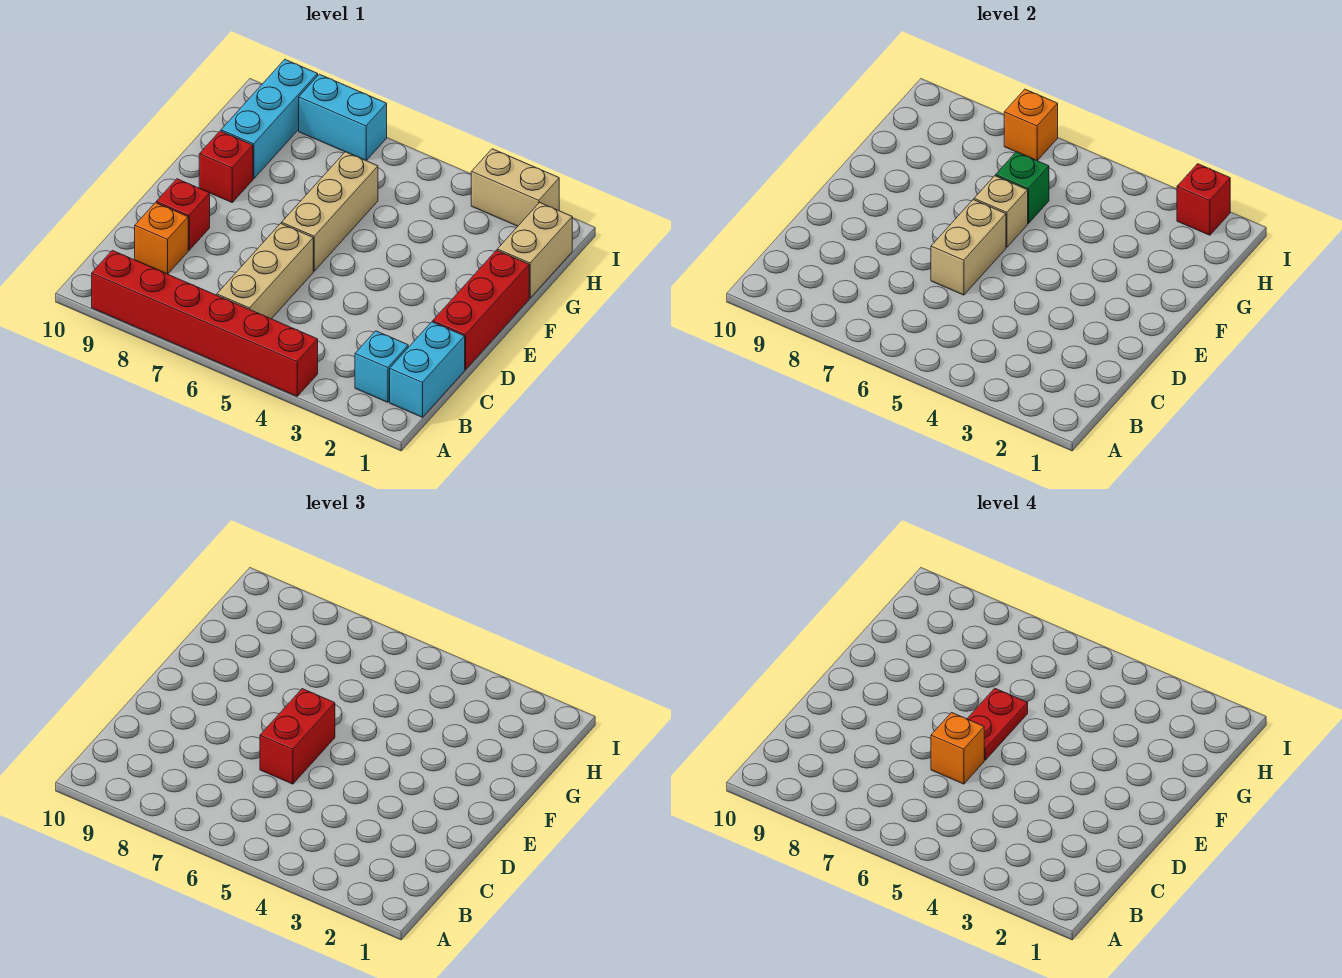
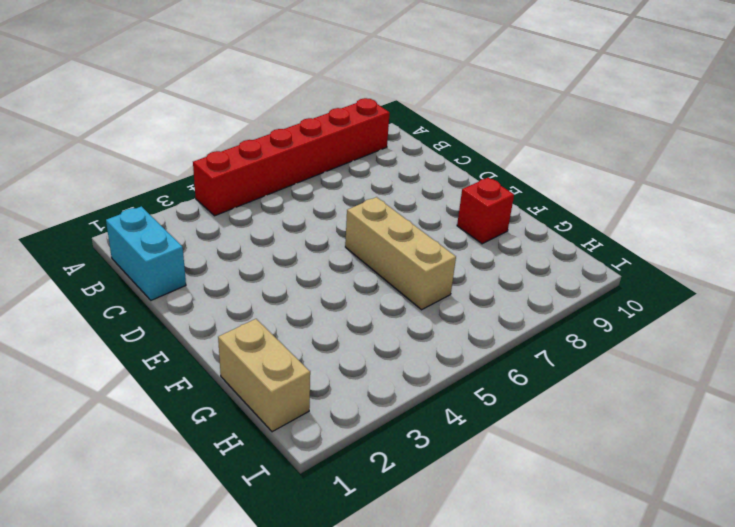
none -> cyan 1x1 brick [355,331,408,402]
none -> tan 1x3 brick [217,223,313,319]
none -> orange 1x1 brick [135,203,188,274]

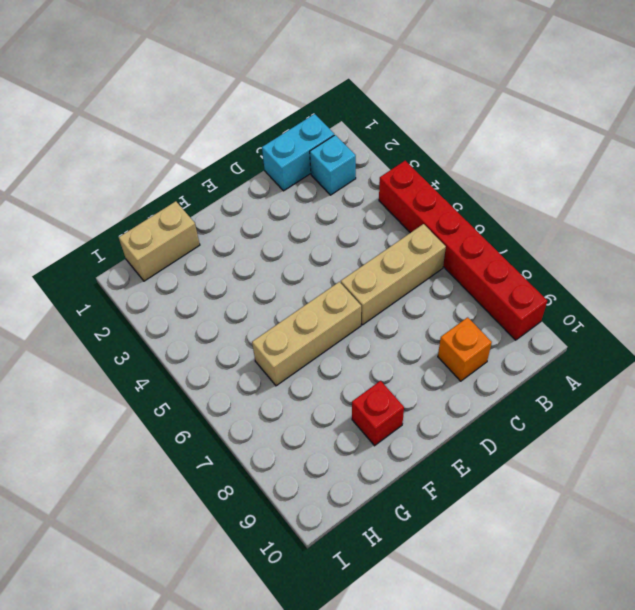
none -> red 1x3 brick [433,250,529,370]
none -> red 1x1 brick [156,179,210,250]
none -> cyan 1x3 brick [221,60,318,179]

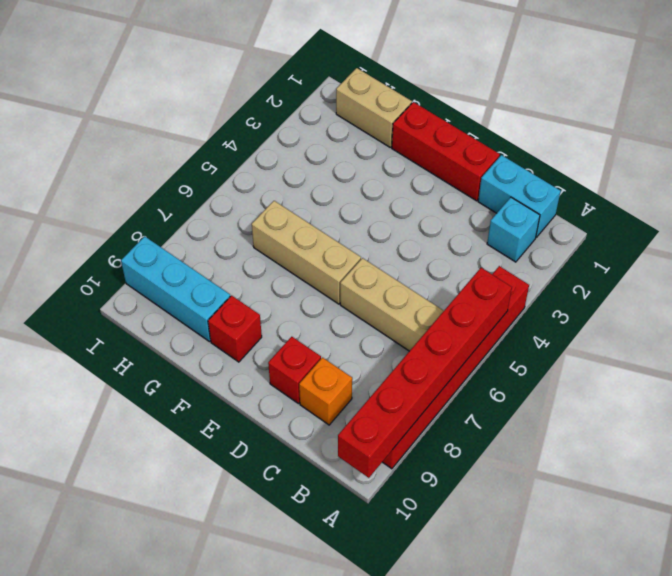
red 1x6 brick [338,268,512,478] -> none
none -> tan 1x2 brick [471,149,559,226]
none -> cyan 1x2 brick [299,74,387,161]
none -> tan 1x2 brick [931,200,1006,295]

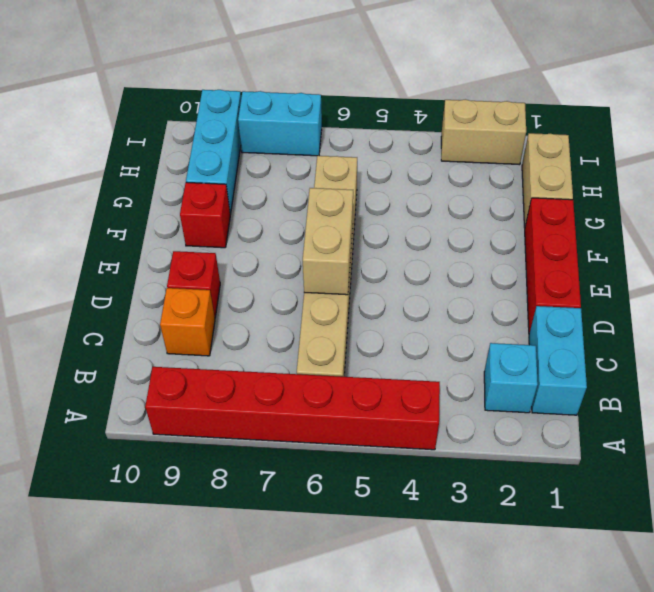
none -> tan 1x1 brick [974,176,1028,247]
none -> green 1x1 brick [996,152,1049,223]
none -> red 1x1 brick [1177,164,1230,235]

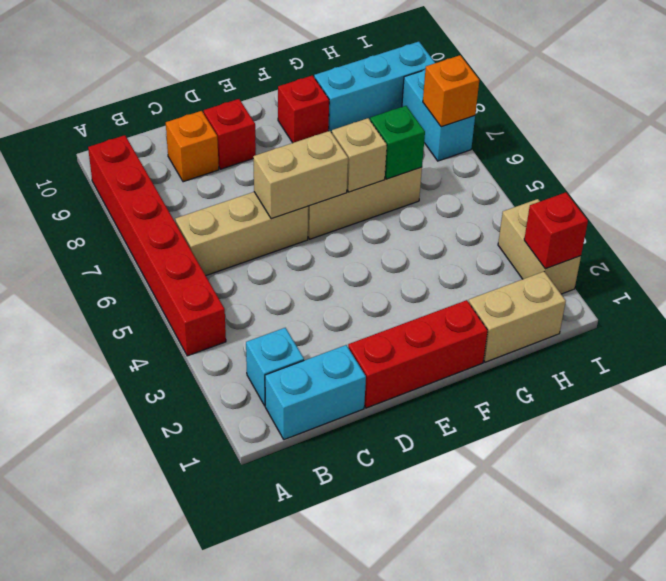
none -> red 1x2 brick [260,689,335,784]
none -> orange 1x1 brick [931,712,984,784]
none -> red 1x2 plate [967,688,1028,760]

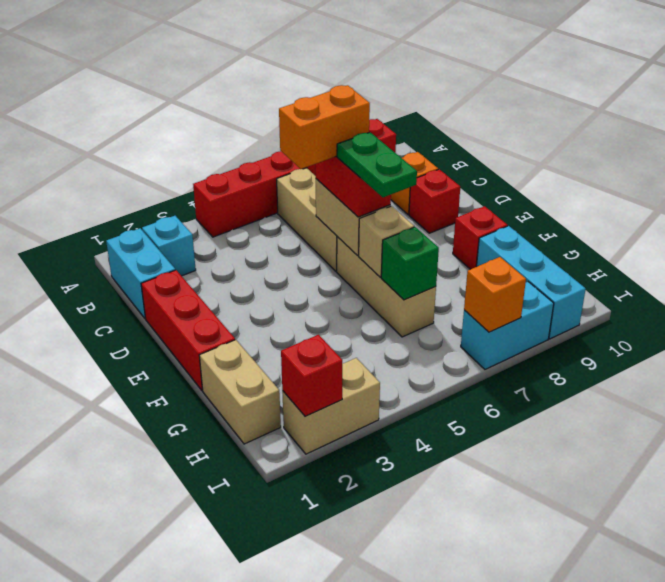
orange 1x2 brick [279,85,370,169] -> orange 1x1 brick [931,712,984,784]
green 1x2 plate [337,132,417,197] -> red 1x2 plate [967,688,1028,760]

